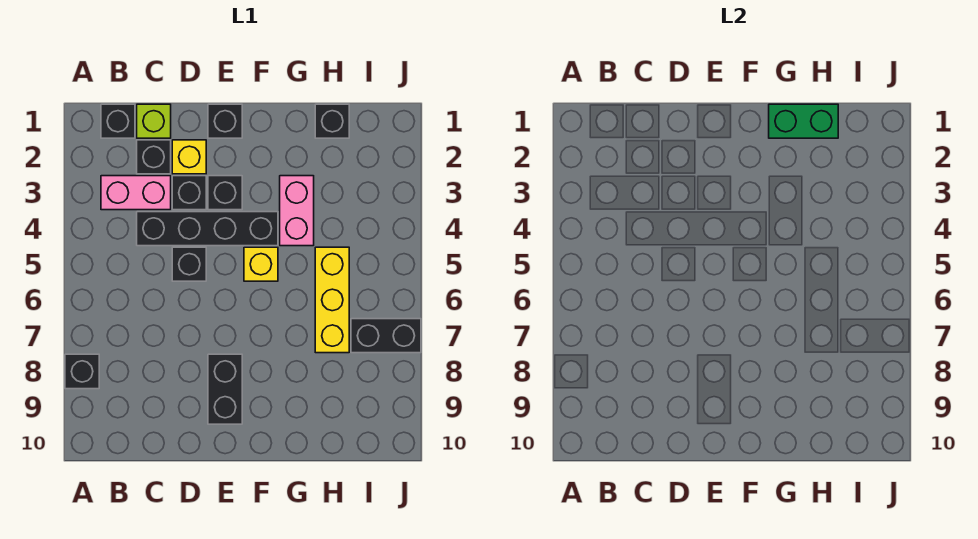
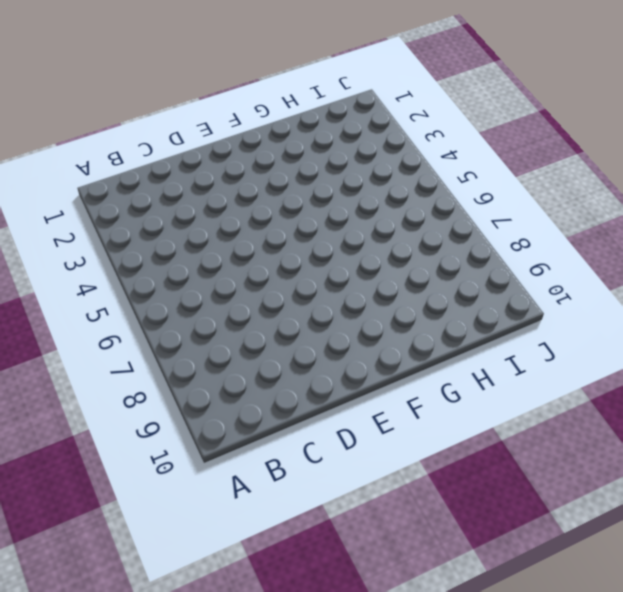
none -> black 1x1 brick [65,354,99,389]
none -> black 1x1 brick [101,104,135,138]
none -> pink 1x2 brick [101,176,171,210]

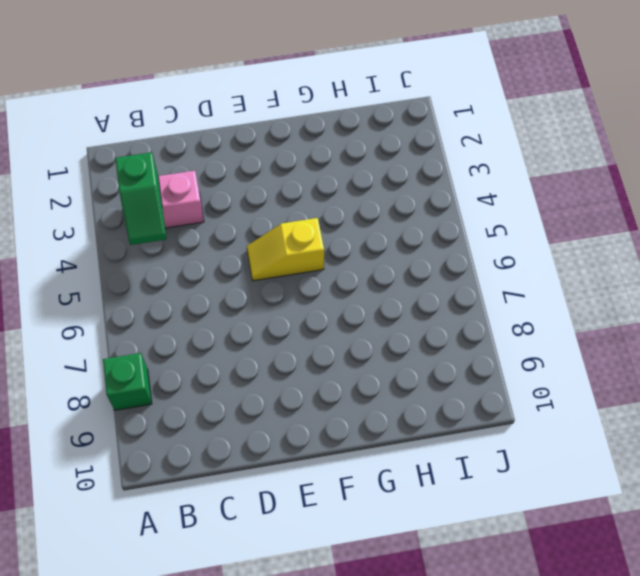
green 1x1 brick [103,353,152,410] -> black 1x1 brick [65,354,99,389]
green 1x2 slope [115,152,166,245] -> none
yellow 1x2 slope [247,218,324,281] -> yellow 1x1 brick [244,247,278,281]
none -> black 1x1 brick [101,104,135,138]
none -> lime 1x1 brick [137,104,171,138]
none -> black 1x1 brick [137,140,171,174]

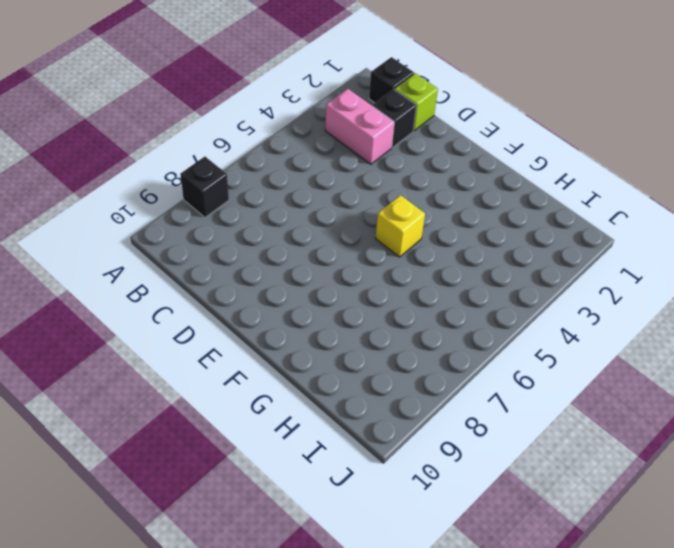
none -> black 1x4 brick [137,212,278,246]
none -> yellow 1x1 brick [172,140,206,174]
none -> black 1x1 brick [172,176,206,210]

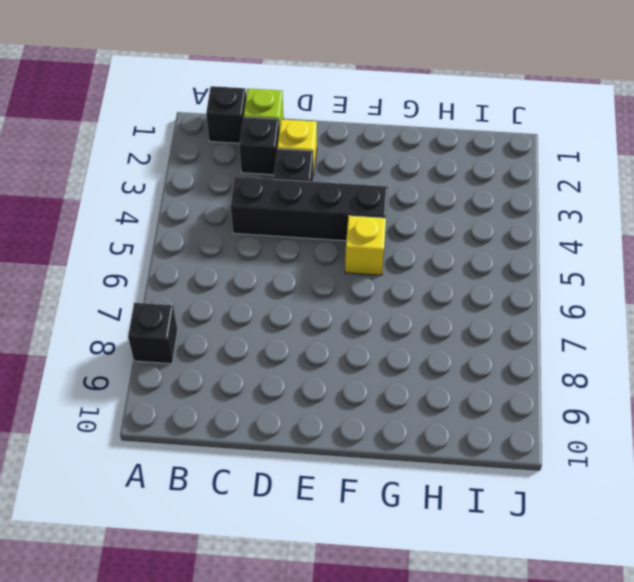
none -> pink 1x2 brick [101,176,171,210]
none -> black 1x1 brick [172,247,206,281]
none -> black 1x1 brick [208,104,242,138]

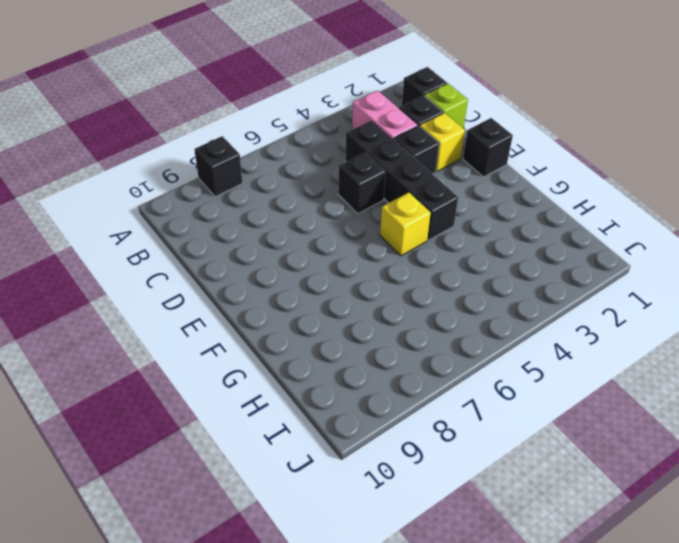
none -> black 1x1 brick [208,176,242,210]
none -> black 1x2 brick [208,354,242,424]
none -> pink 1x2 brick [280,176,314,246]

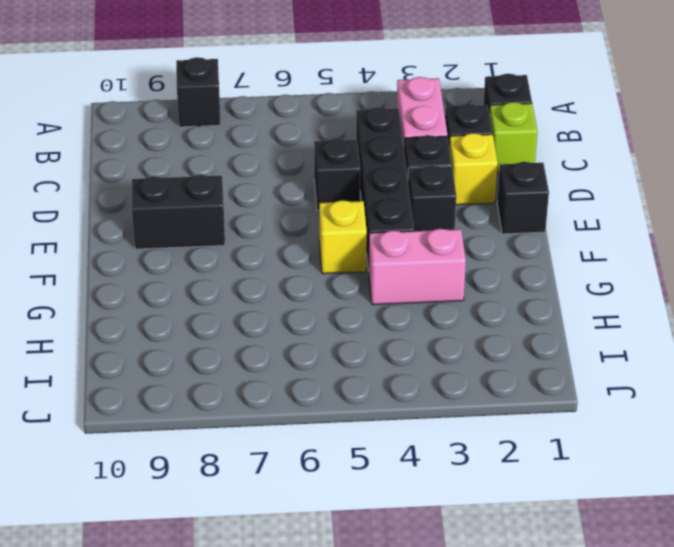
none -> black 1x1 brick [315,104,349,138]
none -> yellow 1x3 brick [315,247,349,353]
none -> black 1x2 brick [351,319,421,353]

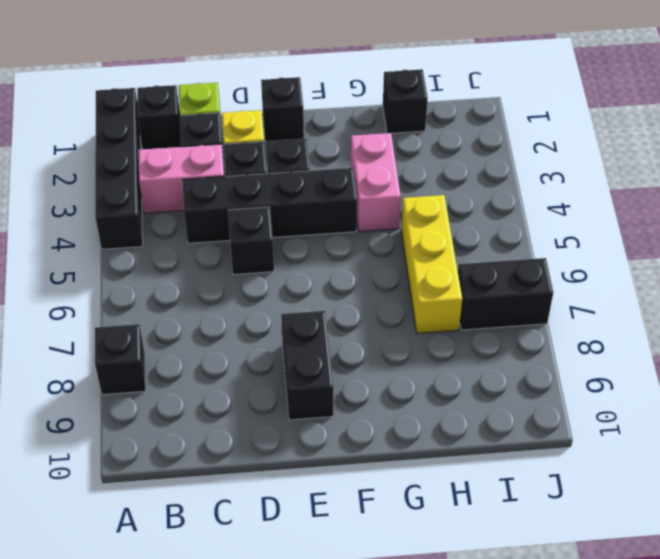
black 1x4 brick [95,88,143,249] -> none
none -> yellow 1x1 brick [244,247,278,281]
none -> green 1x2 brick [769,104,838,138]

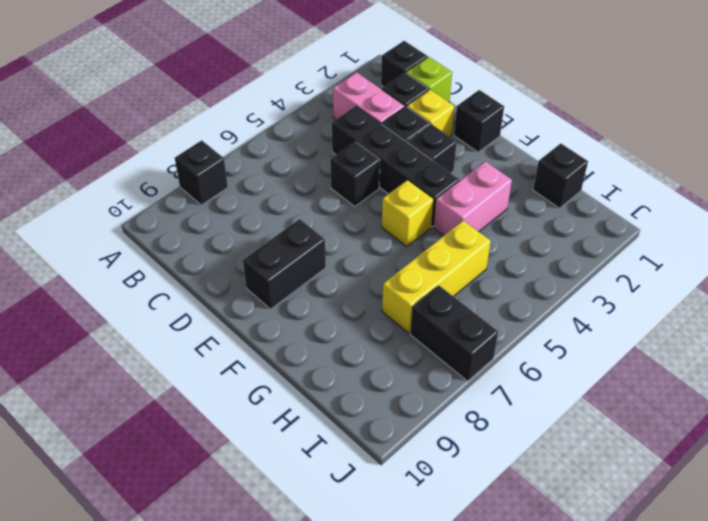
none -> green 1x2 brick [769,104,838,138]

